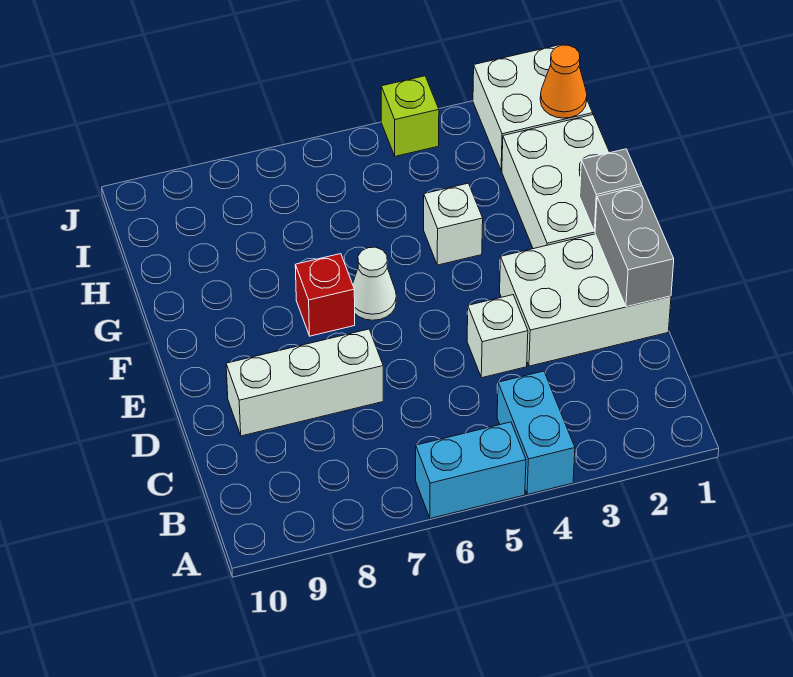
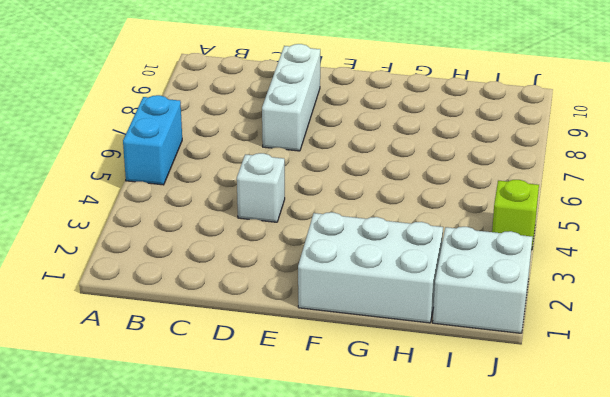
none -> cyan 1x2 brick [497,371,575,494]
none -> white 2x3 brick [500,234,671,366]
none -> white 1x1 cone [353,247,396,320]

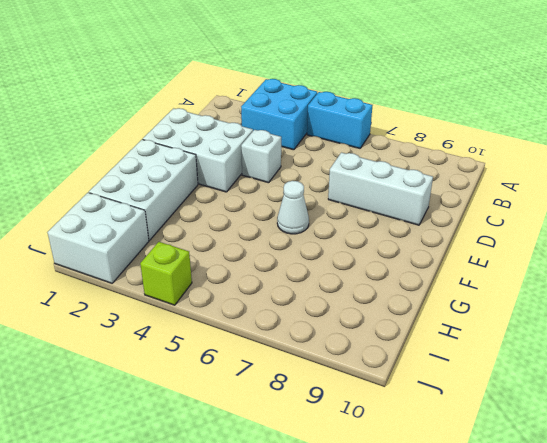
cyan 2x2 brick [241,79,317,150] -> cyan 1x2 brick [497,371,575,494]
none -> red 1x1 brick [295,254,355,336]
none -> white 1x1 brick [424,183,483,265]
none -> grey 1x2 brick [595,186,674,307]

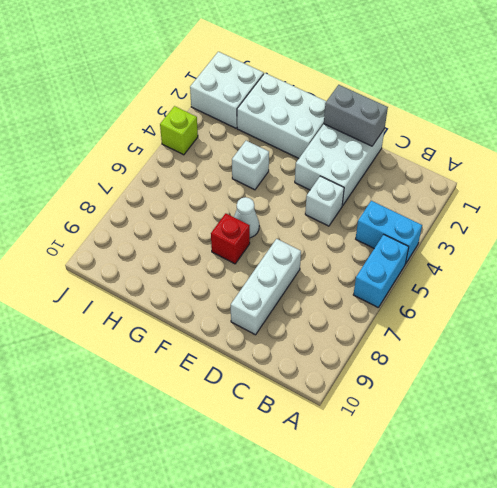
none -> grey 1x1 brick [580,149,642,232]
none -> orange 1x1 cone [540,45,587,118]

